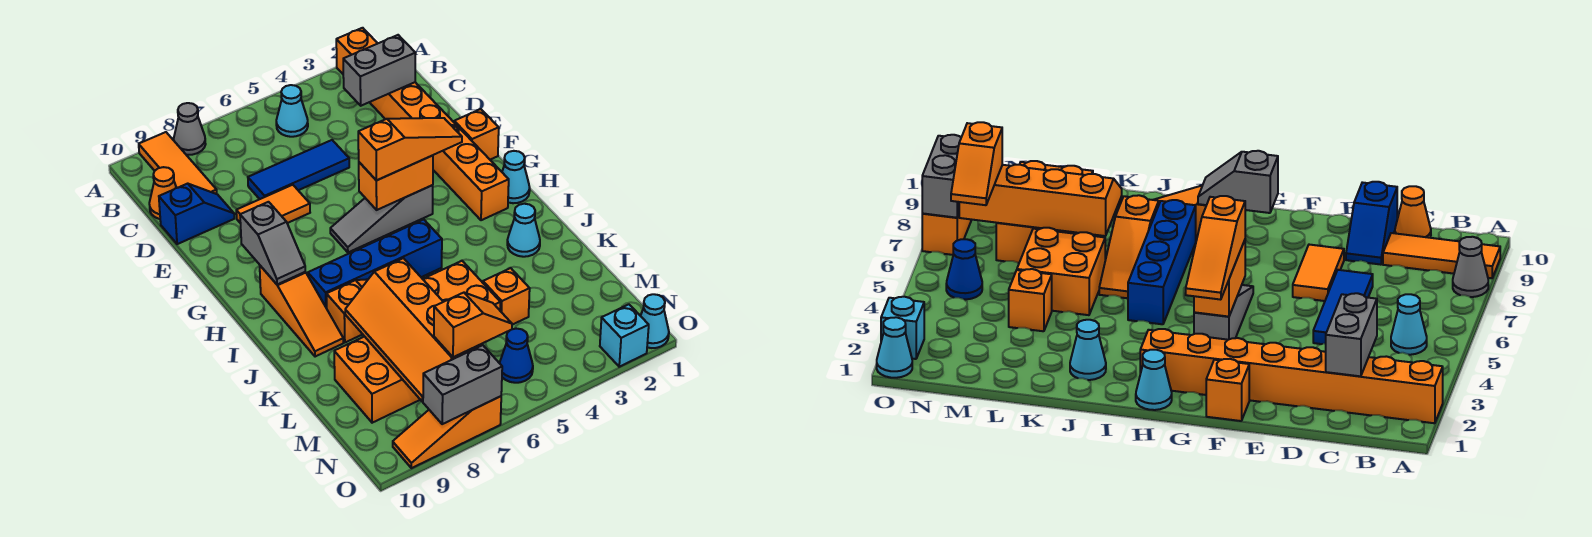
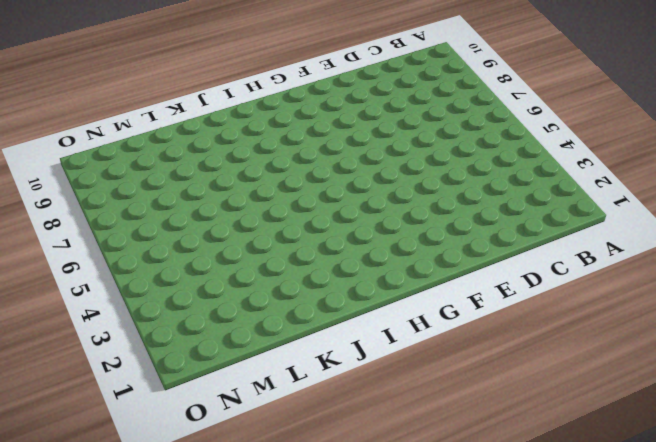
none -> orange 1x8 brick [336,28,509,220]
none -> grey 1x1 cone [174,103,206,155]
none -> orange 1x3 tile [139,132,217,194]

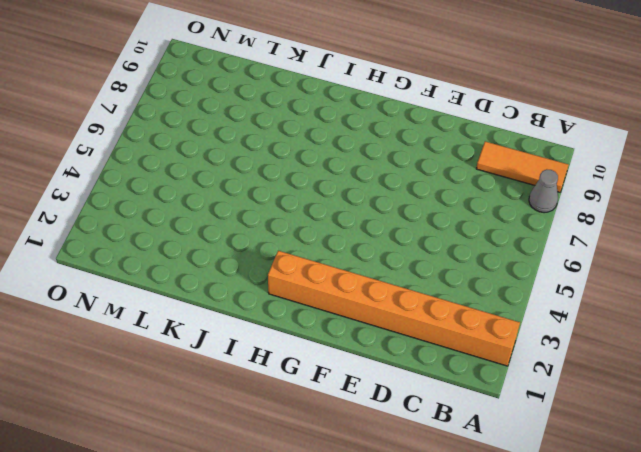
none -> cyan 1x1 cone [276,85,308,137]
none -> orange 1x1 cone [149,167,176,219]
none -> blue 1x3 tile [248,140,349,199]

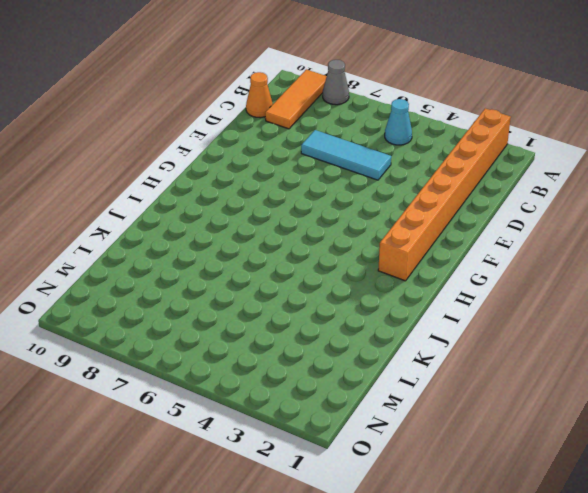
cyan 1x3 tile [301,130,391,180] -> blue 1x3 tile [248,140,349,199]
none -> blue 1x2 slope [159,184,234,244]
none -> orange 1x2 tile [236,185,310,223]
none -> orange 1x1 brick [454,109,499,160]

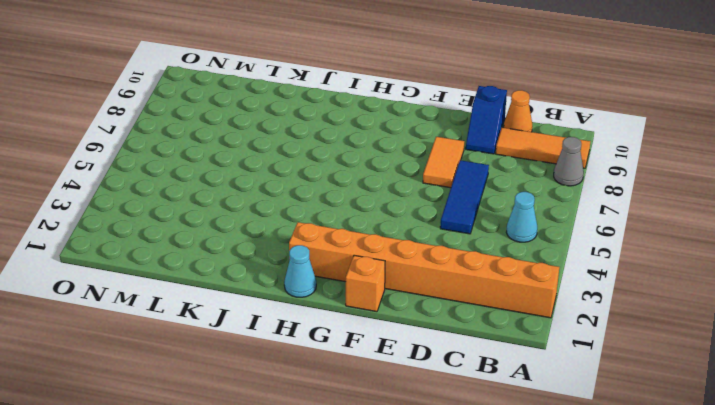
none -> grey 1x3 slope [330,185,433,252]
none -> orange 1x3 slope [260,266,343,357]
none -> blue 1x4 brick [308,220,442,308]

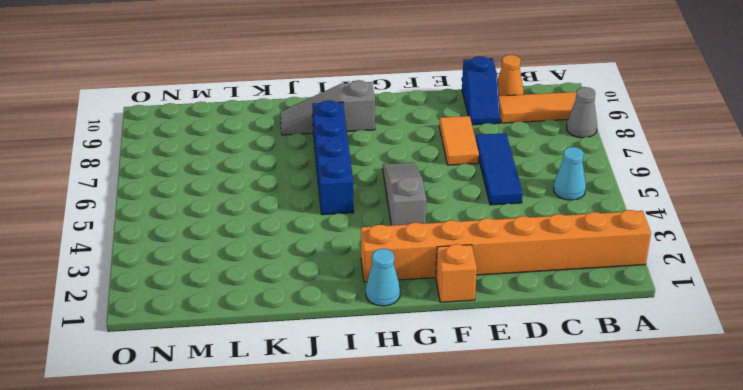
grey 1x3 slope [280,80,375,135] -> orange 1x3 slope [260,266,343,357]
none -> cyan 1x1 cone [507,204,540,257]
none -> orange 1x3 slope [326,279,368,342]
none -> orange 2x2 brick [423,261,500,310]

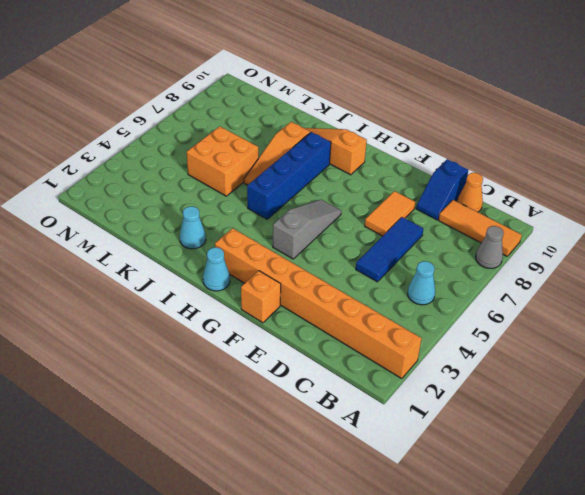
none -> orange 1x1 brick [483,268,530,325]
none -> orange 2x3 brick [334,337,420,423]
none -> blue 1x1 cone [500,329,533,383]

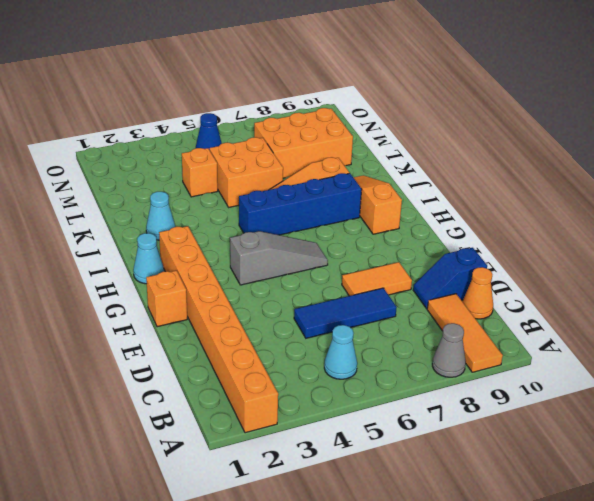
none -> cyan 1x1 cone [641,294,669,348]
none -> cyan 1x1 brick [600,304,649,367]
none -> orange 1x3 slope [393,396,501,468]

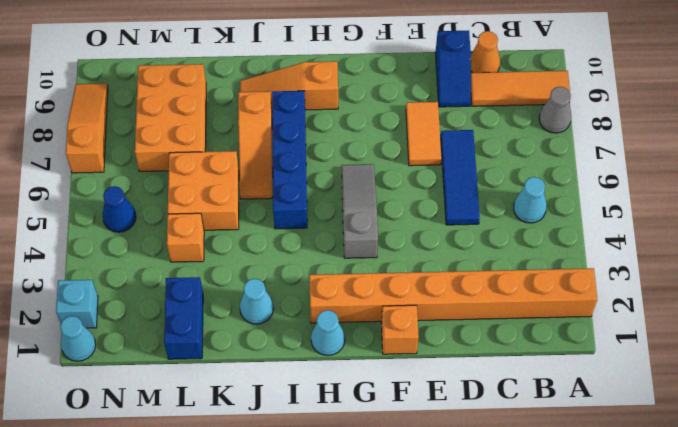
blue 1x2 brick [164,277,203,359] -> none
none -> grey 1x2 brick [343,35,416,106]
none -> orange 1x2 brick [359,155,433,210]
none -> grey 1x2 slope [240,202,305,284]

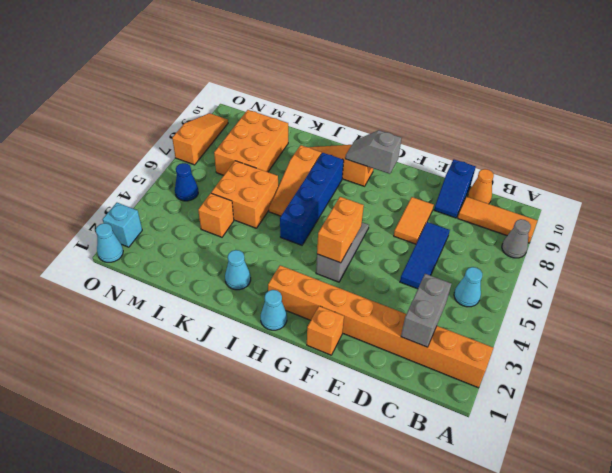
none -> orange 2x4 slope [345,258,482,401]
none -> grey 1x2 brick [423,345,502,424]
none -> orange 1x3 slope [358,118,462,180]

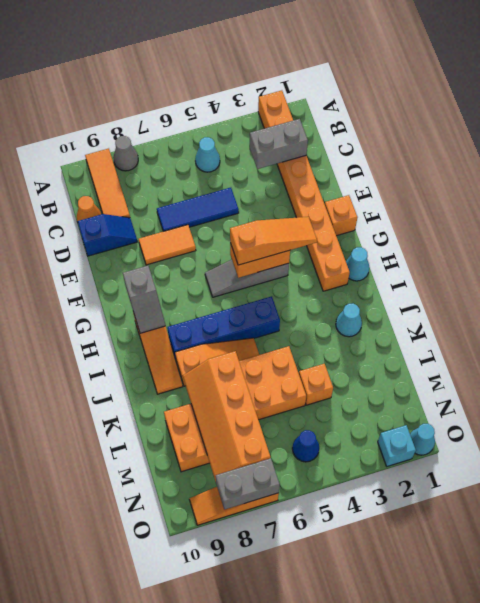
none -> orange 1x2 slope [434,293,512,357]

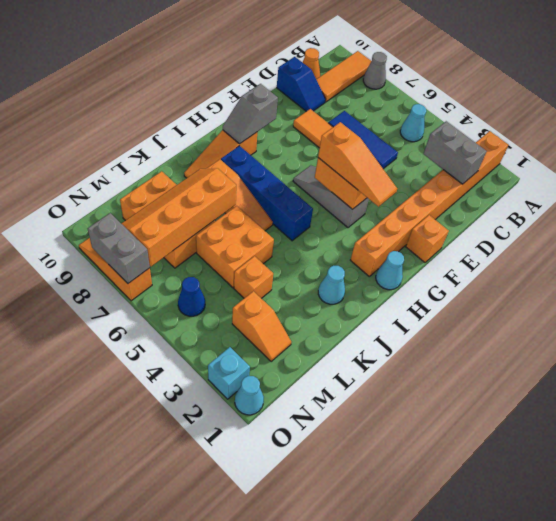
orange 1x2 slope [232,291,291,361] -> orange 1x2 slope moved to [434,293,512,357]

